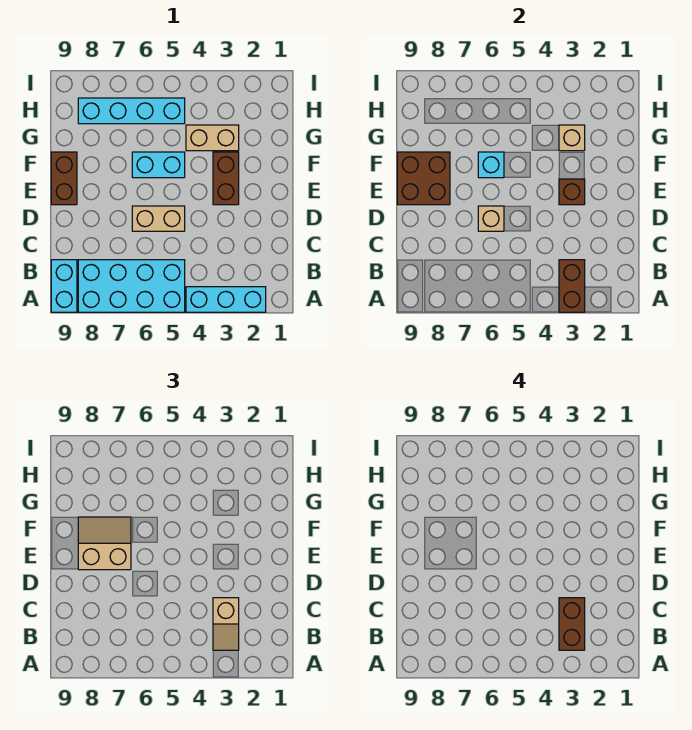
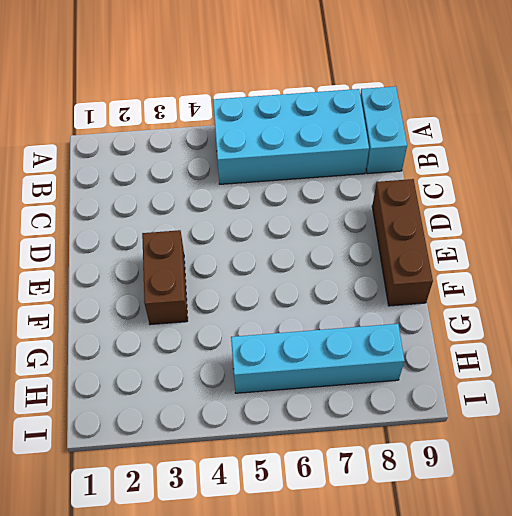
brown 1x3 brick [372,179,433,306] -> brown 1x2 brick [51,152,77,205]
none -> cyan 1x3 brick [186,287,266,312]
none -> tan 1x2 brick [132,206,185,231]
none -> cyan 1x2 brick [132,152,185,178]

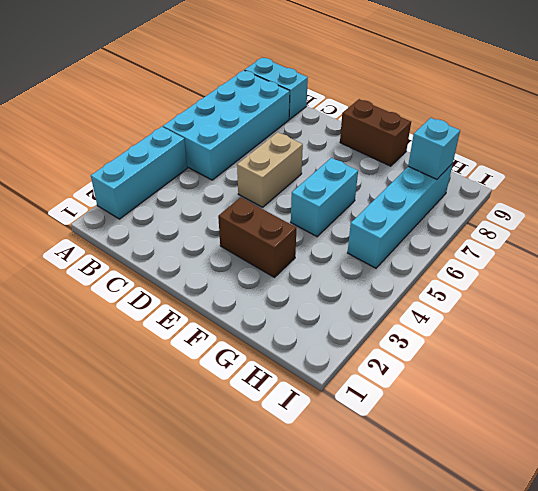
cyan 1x1 brick [408,118,460,179] -> cyan 1x1 brick moved to [478,152,504,178]
none -> tan 1x2 brick [186,125,239,151]
none -> brown 1x2 brick [559,260,585,312]
none -> tan 1x1 brick [478,206,504,231]

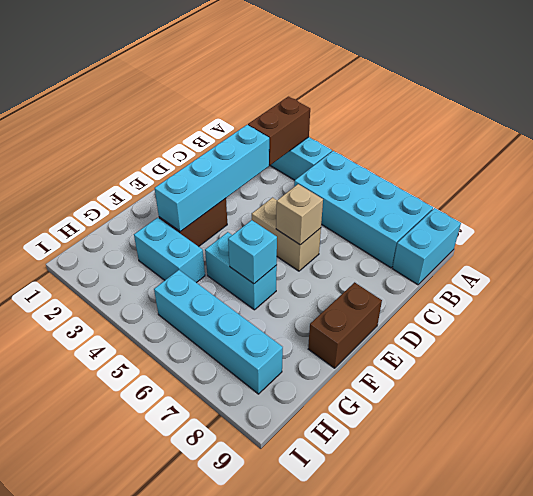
cyan 1x4 brick [155,125,269,232] -> brown 1x1 brick [559,179,585,205]
cyan 1x2 brick [134,218,205,283] -> tan 1x2 brick [186,125,239,151]
none -> brown 2x2 brick [397,152,450,205]
none -> tan 1x1 brick [559,125,585,151]
none -> tan 1x2 slope [213,598,239,650]

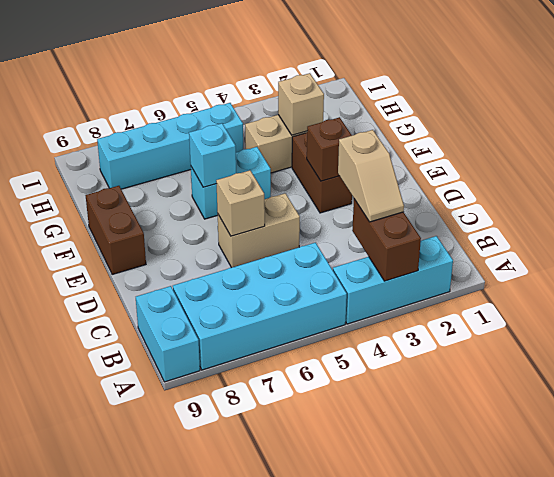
none -> brown 2x2 brick [397,152,450,205]
none -> tan 2x2 slope [78,517,131,570]
none -> brown 1x2 brick [559,598,585,650]

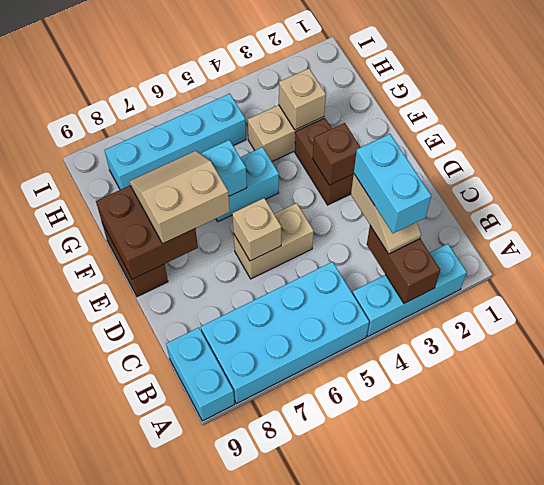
cyan 1x2 brick [354,134,431,233] -> brown 1x2 brick [559,598,585,650]

